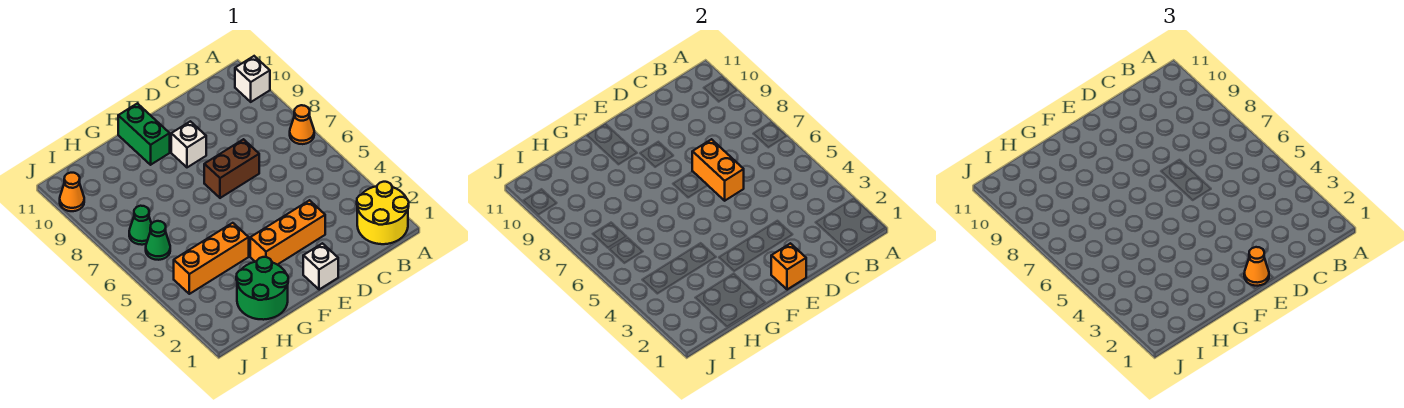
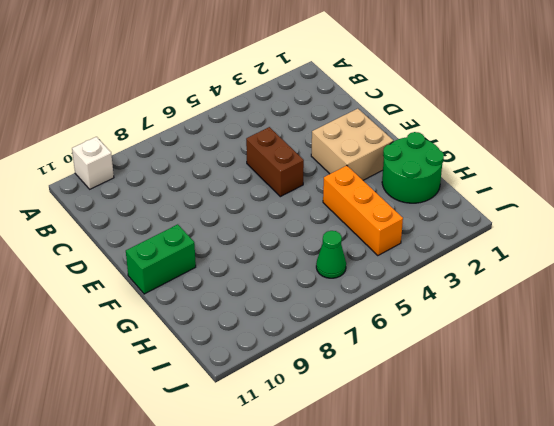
brown 1x2 brick [246,127,304,197] -> brown 1x2 brick moved to [204,139,259,198]
tan 2x2 brick [311,109,393,180] -> orange 1x3 brick [250,200,325,265]
none -> yellow 2x2 round brick [357,182,409,244]
none -> orange 1x1 cone [290,105,314,144]
none -> white 1x1 brick [303,243,338,290]

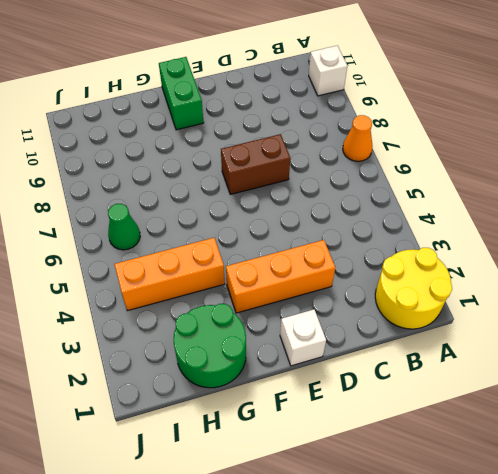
none -> white 1x1 brick [171,121,206,167]
none -> green 1x1 cone [129,206,151,245]
none -> orange 1x1 cone [60,173,84,211]

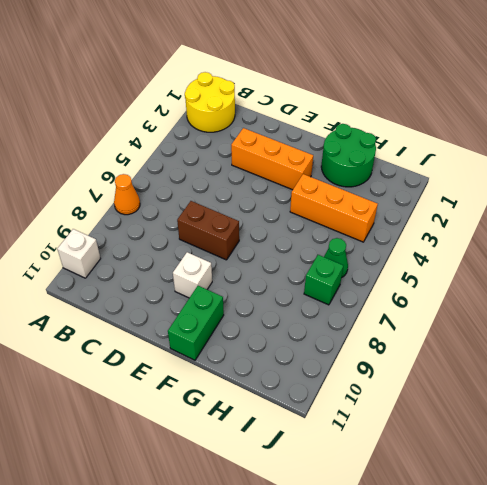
green 1x1 brick [304,255,343,305] -> green 1x1 cone [129,206,151,245]
none -> white 1x1 brick [303,243,338,290]
none -> orange 1x1 cone [60,173,84,211]
none -> orange 1x2 brick [692,139,744,201]

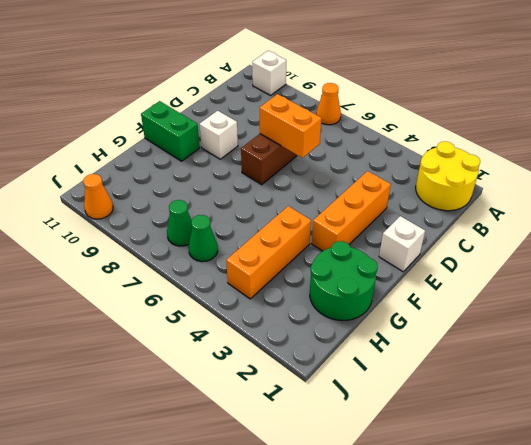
none -> orange 1x1 brick [771,243,806,290]
none -> orange 1x1 cone [1244,247,1269,286]

